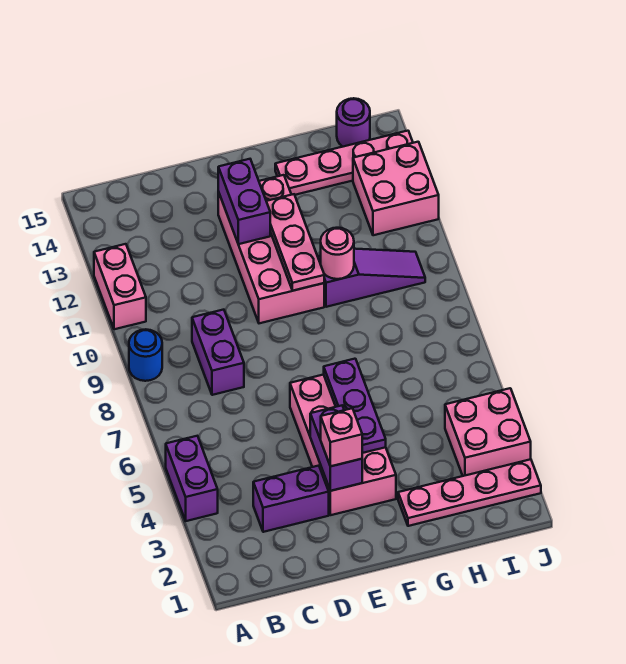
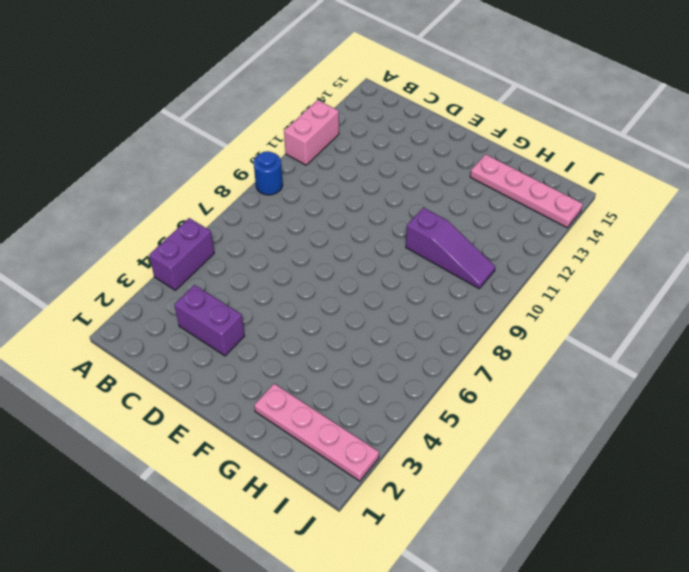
none -> purple 1x2 brick [192,310,244,395]
none -> pink 2x4 brick [290,375,396,515]
none -> pink 2x4 brick [218,175,324,323]

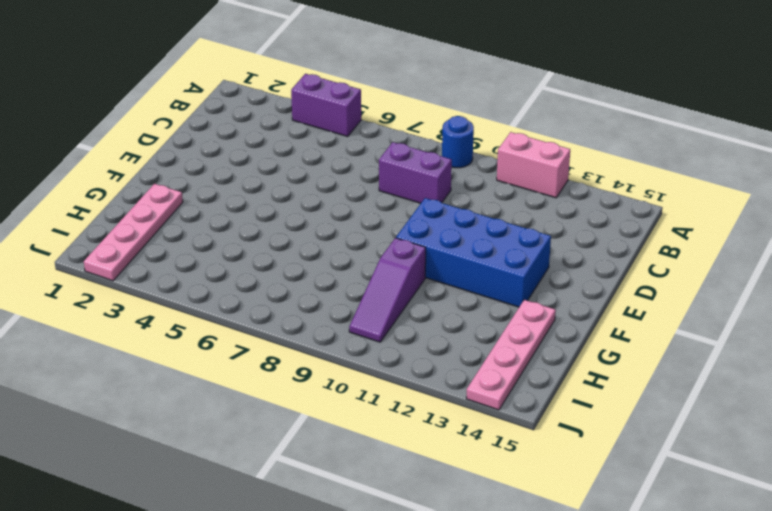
blue 2x4 brick [396,198,551,307] -> pink 2x4 brick [218,175,324,323]
none -> purple 1x2 brick [253,466,329,532]
none -> pink 2x4 brick [290,375,396,515]
none -> pink 2x2 brick [445,388,531,476]

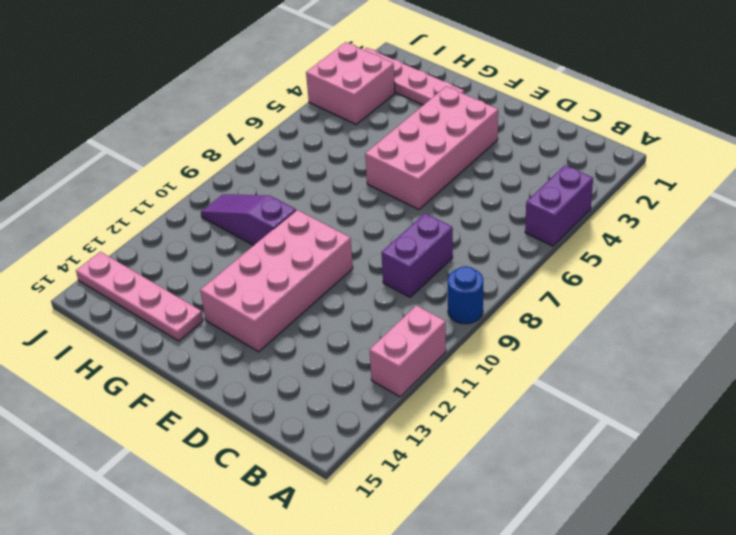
none -> purple 1x2 brick [253,466,329,532]
none -> pink 2x2 brick [353,142,439,235]
none -> purple 1x1 round brick [337,98,370,147]

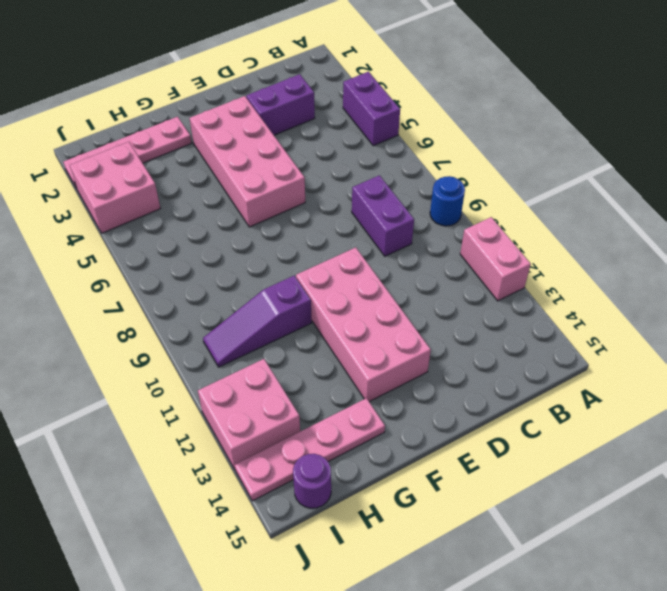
none -> purple 1x2 brick [310,406,362,491]
none -> purple 1x2 brick [218,159,270,244]
none -> purple 1x3 plate [324,359,386,453]

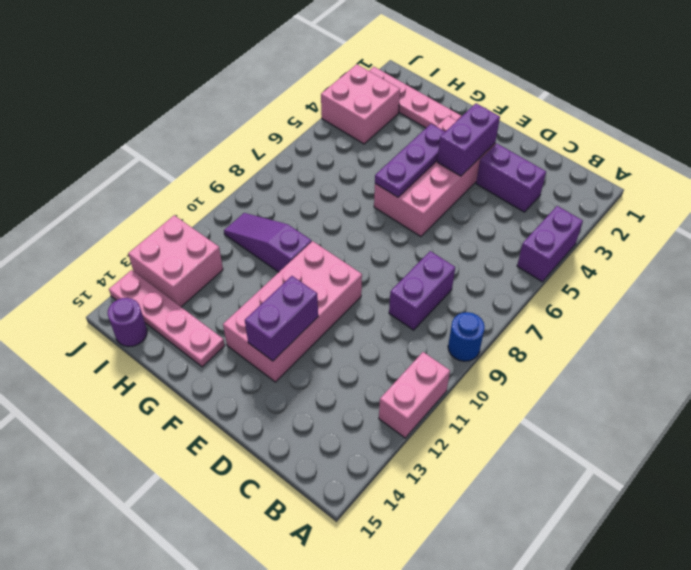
none -> pink 1x3 plate [266,194,324,291]
none -> pink 1x1 round brick [321,228,354,279]
none -> pink 1x1 brick [321,408,362,466]

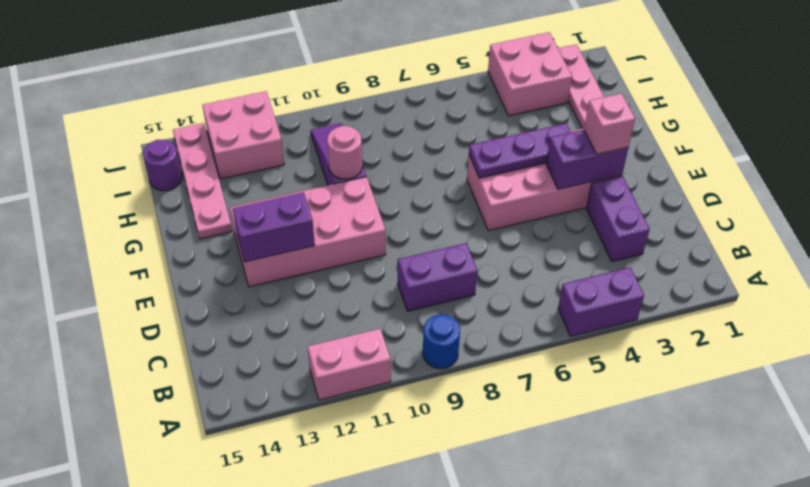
none -> pink 1x3 plate [266,194,324,291]

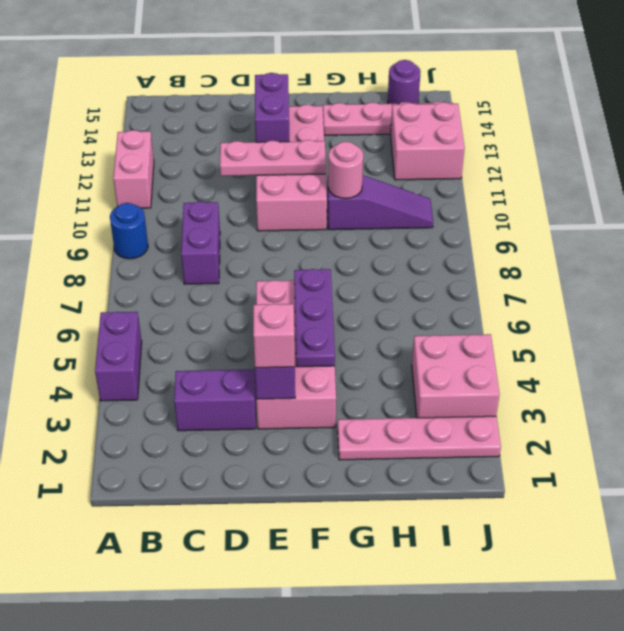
pink 1x3 plate [220,140,326,176] -> pink 1x3 plate turned to [266,194,324,291]

